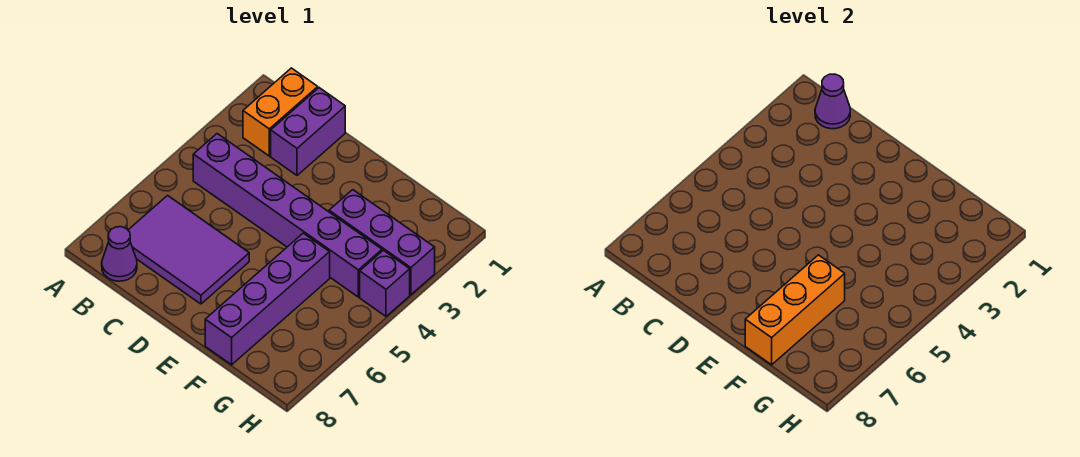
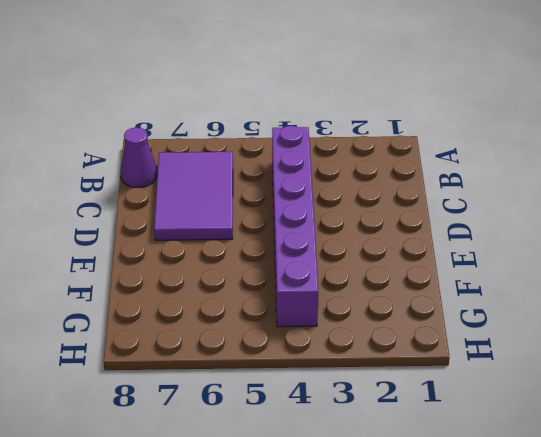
none -> orange 1x2 brick [243,68,318,156]
none -> purple 1x2 brick [271,88,345,175]

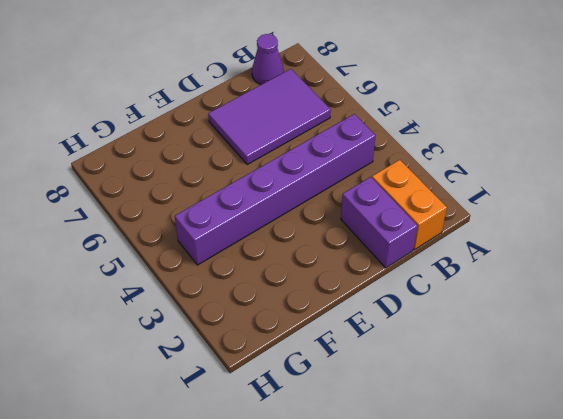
none -> purple 1x3 brick [329,190,435,295]
none -> purple 1x4 brick [205,233,330,365]

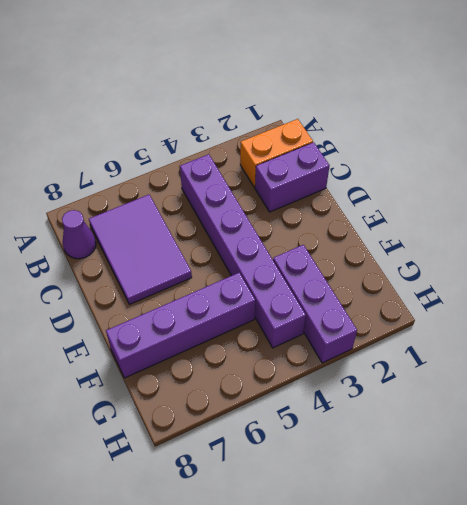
none -> purple 1x1 brick [360,250,410,316]
none -> purple 1x1 cone [815,74,850,129]

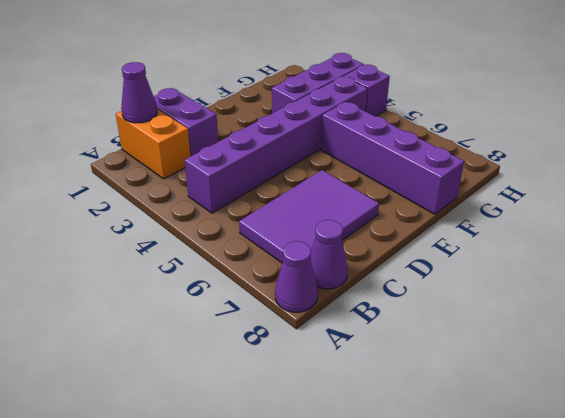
purple 1x1 cone [275,241,318,312] -> none
none -> orange 1x3 brick [745,255,845,365]

